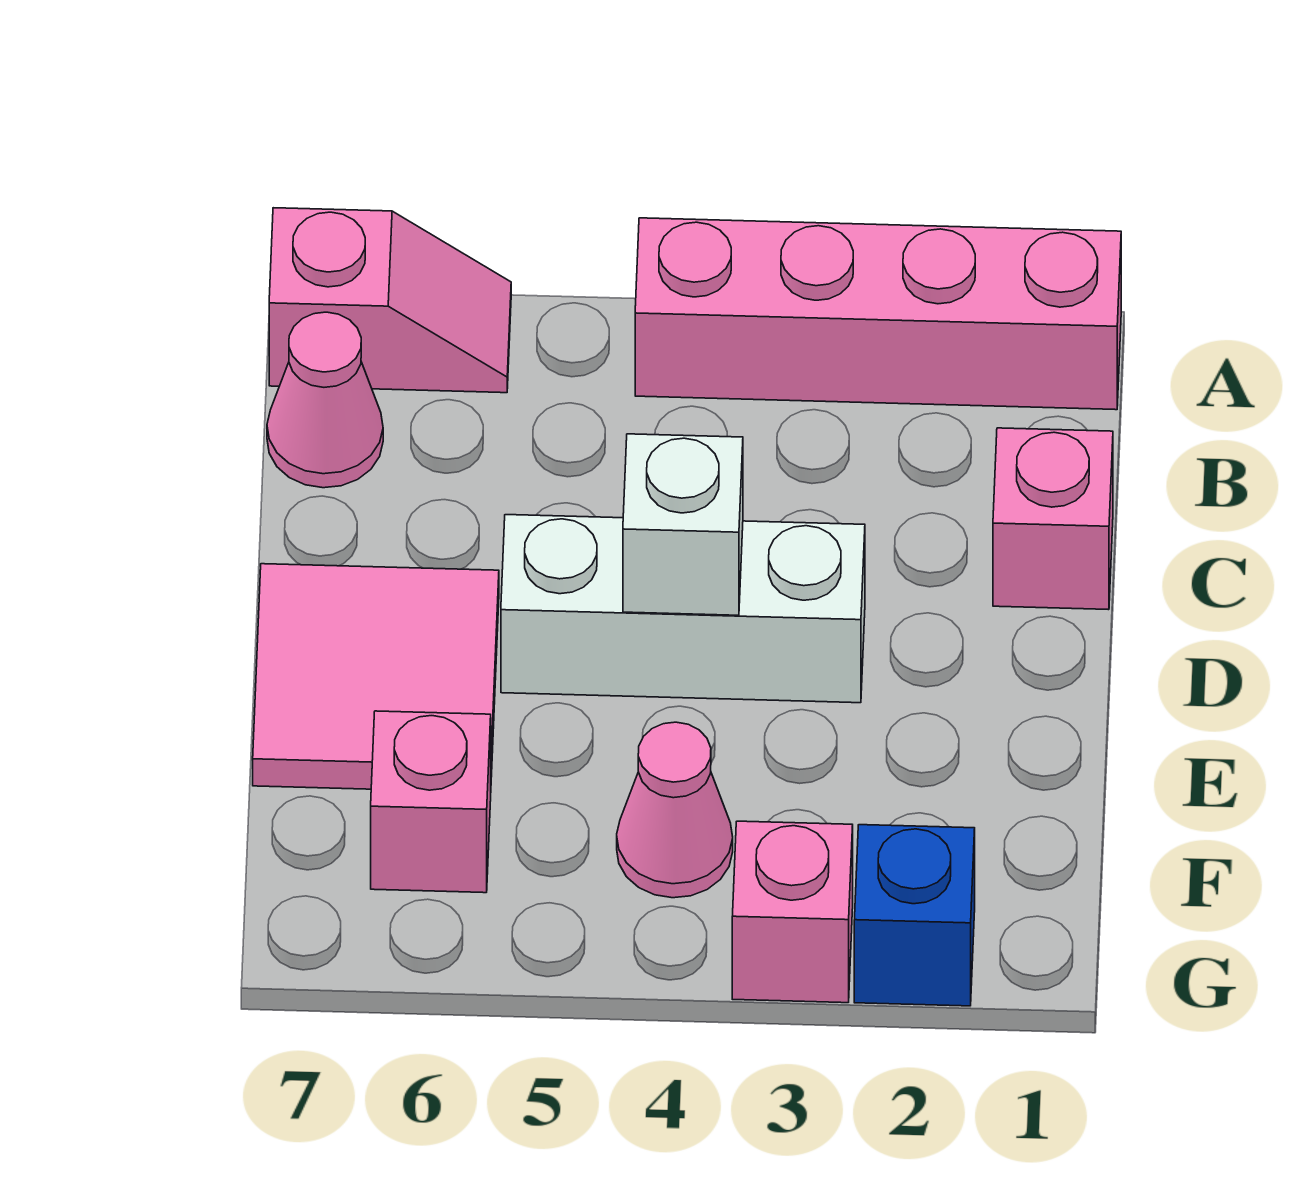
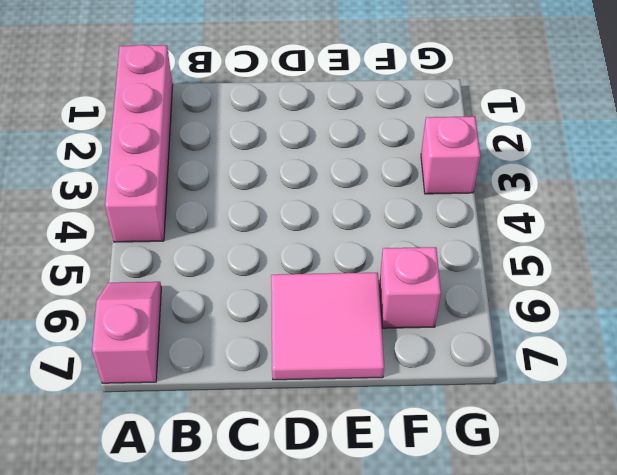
none -> pink 1x1 cone [267,312,383,488]
none -> pink 1x1 brick [993,428,1113,610]

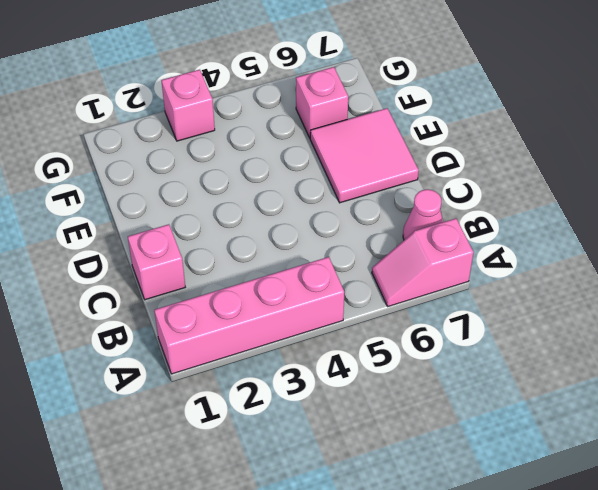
none -> white 1x3 brick [501,515,865,703]
none -> pink 1x1 cone [617,722,733,898]

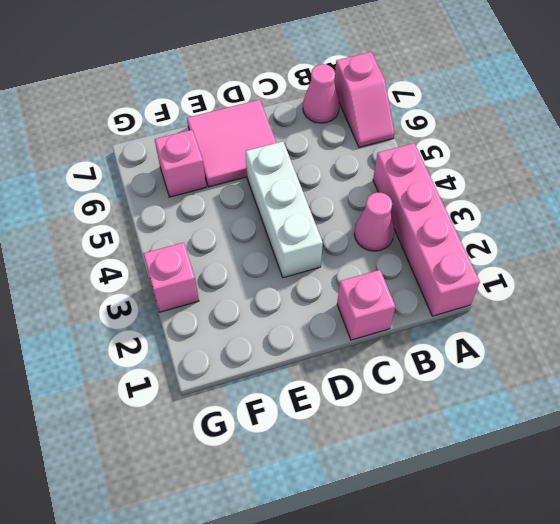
pink 1x1 cone [354,192,394,251] -> pink 1x1 cone moved to [617,722,733,898]
none -> blue 1x1 brick [854,825,975,1006]
none -> white 1x1 brick [623,434,743,615]

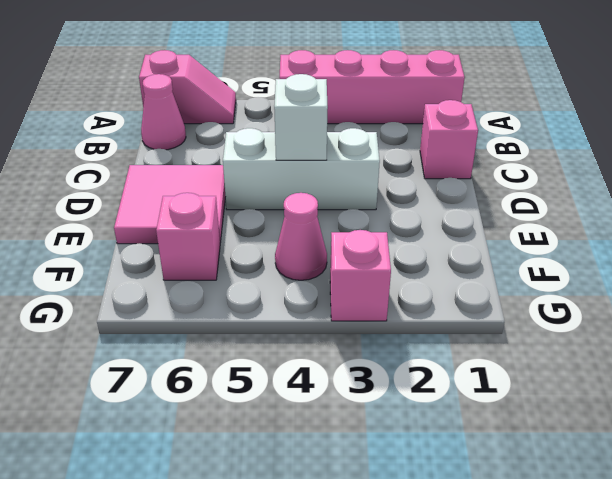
none -> blue 1x1 brick [854,825,975,1006]

